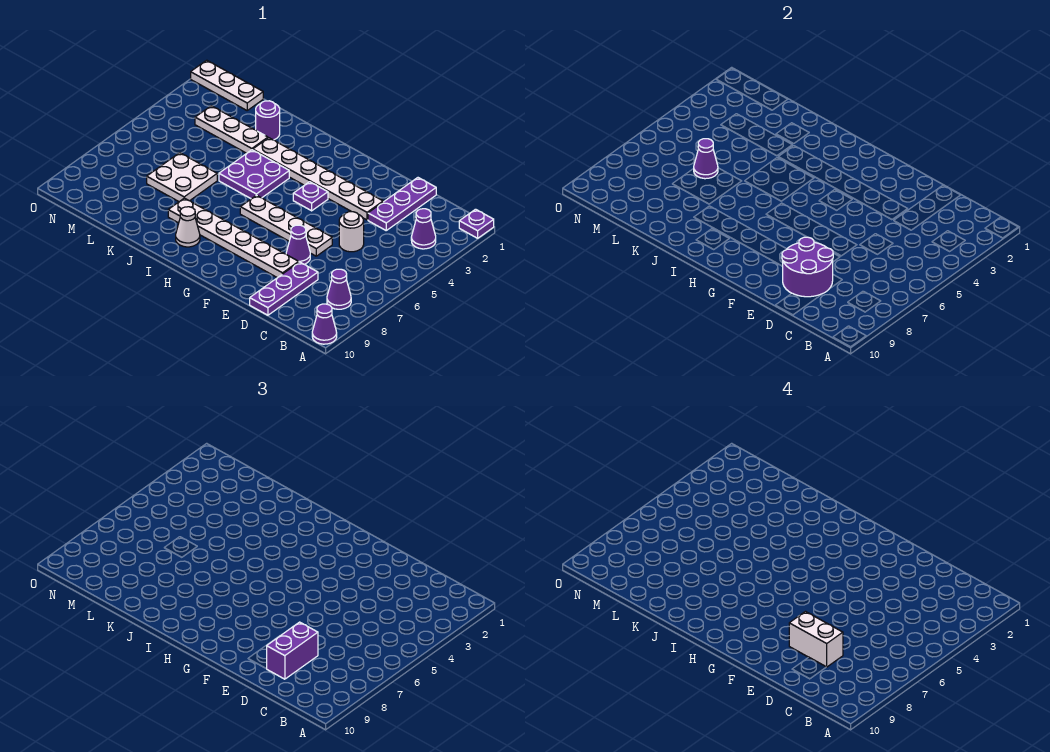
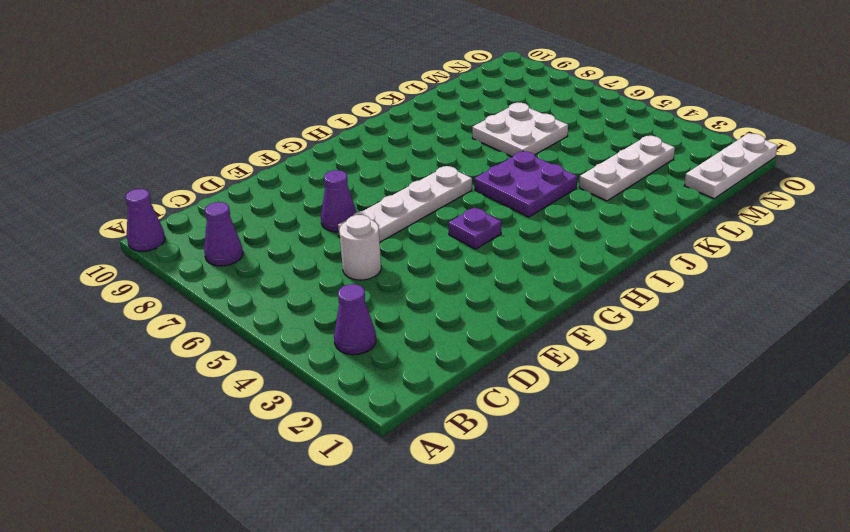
none -> purple 1x1 plate [459,209,494,238]
none -> purple 1x3 plate [368,178,436,230]
none -> purple 1x3 plate [250,262,318,315]

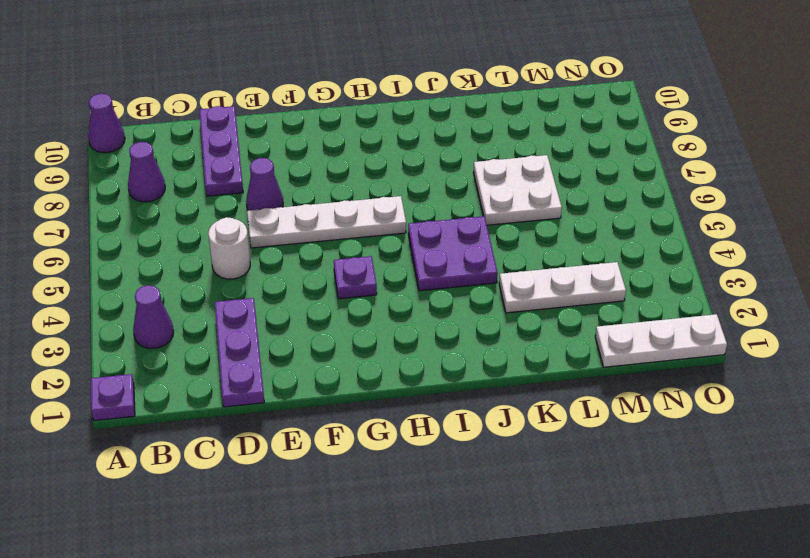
none -> white 1x6 plate [253,138,383,220]
none -> white 1x6 plate [168,198,299,278]
none -> white 1x1 cone [176,207,200,247]

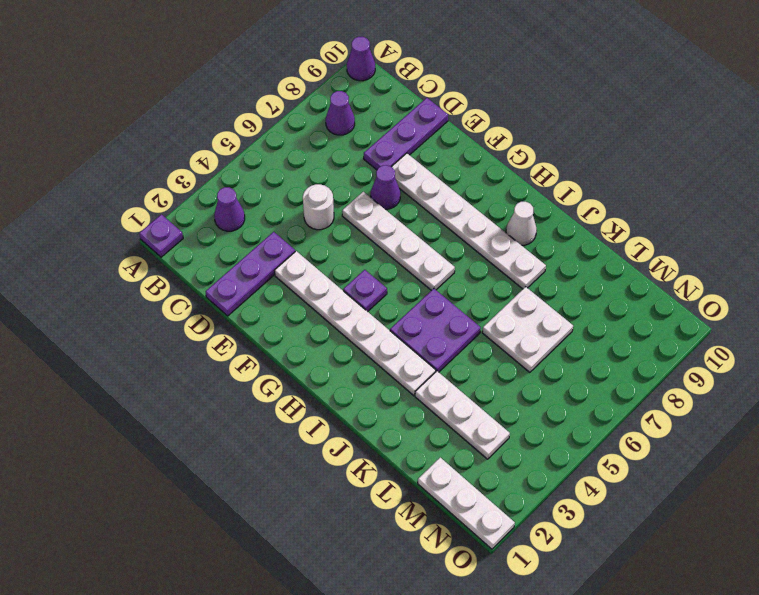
none -> purple 1x1 round brick [256,101,280,140]
none -> purple 2x2 round brick [782,237,833,297]
none -> purple 1x1 cone [694,139,718,179]

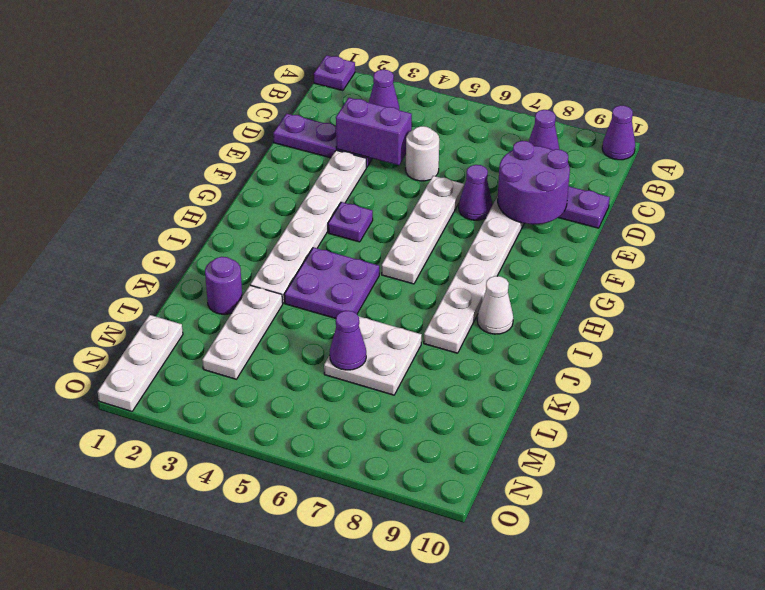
purple 1x2 brick [336,98,412,165] -> purple 1x2 brick moved to [267,622,318,679]
none -> white 1x2 brick [789,612,843,667]

